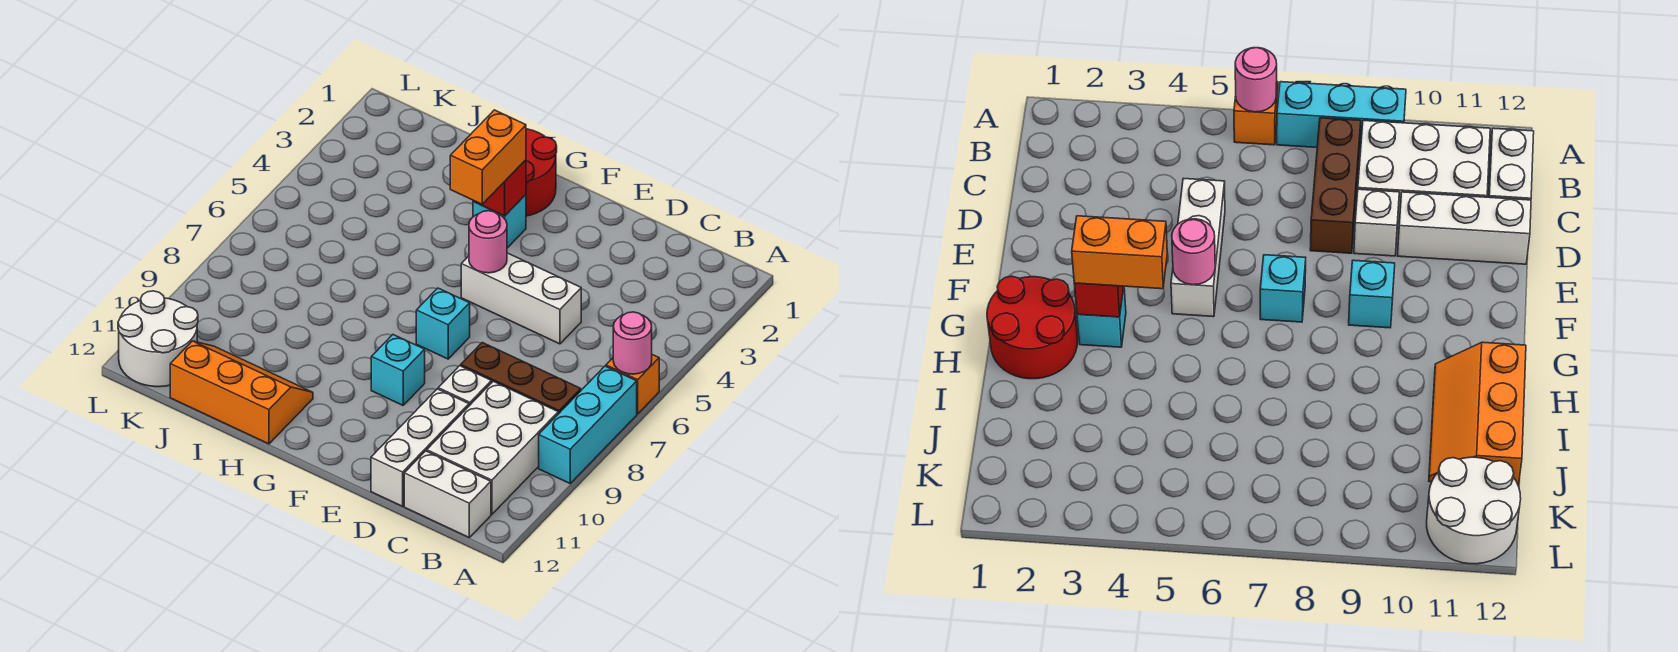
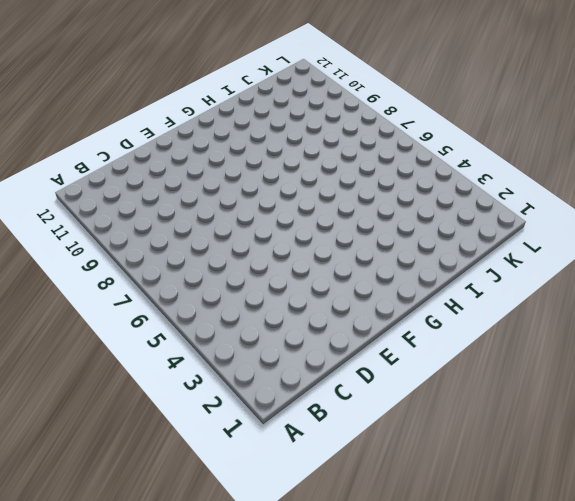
none -> orange 1x1 brick [606,355,659,414]
none -> cyan 1x3 brick [539,366,637,483]
none -> brown 1x3 brick [461,343,581,414]

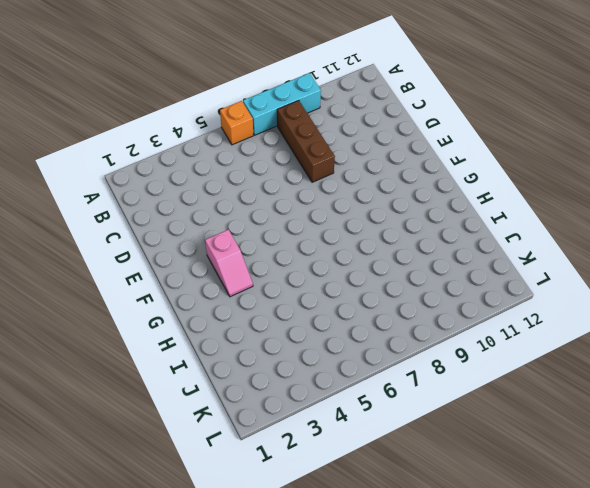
pink 1x2 slope [205,229,253,297] -> cyan 1x1 brick [473,195,526,248]
none -> white 2x3 brick [427,381,558,514]
none -> white 1x2 brick [404,451,491,537]
none -> white 1x3 brick [461,253,581,344]

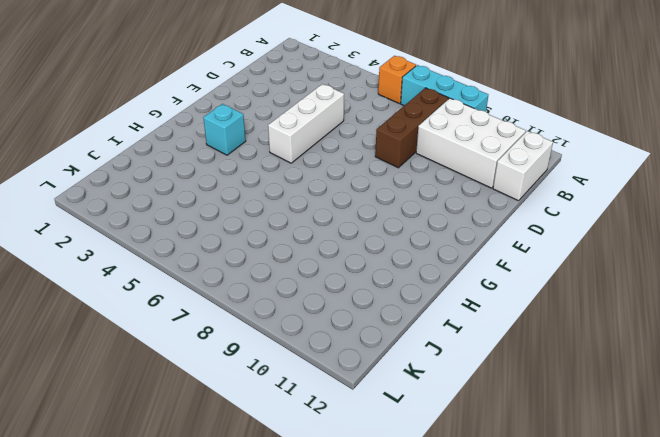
none -> white 1x1 brick [438,366,491,406]
none -> white 1x3 brick [371,389,469,506]
none -> cyan 1x1 brick [416,288,470,359]

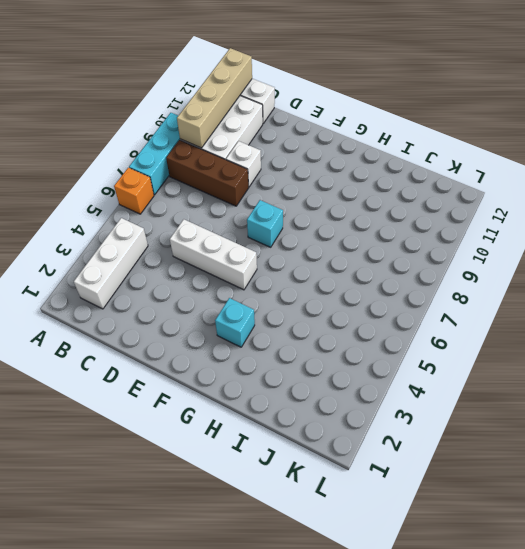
white 1x3 brick [74,218,148,309] -> white 1x3 brick moved to [371,389,469,506]
tan 1x4 brick [177,48,252,148] -> none
none -> cyan 1x1 brick [371,335,425,405]
none -> red 2x2 round brick [526,129,557,216]
none -> orange 2x3 slope [170,341,313,444]

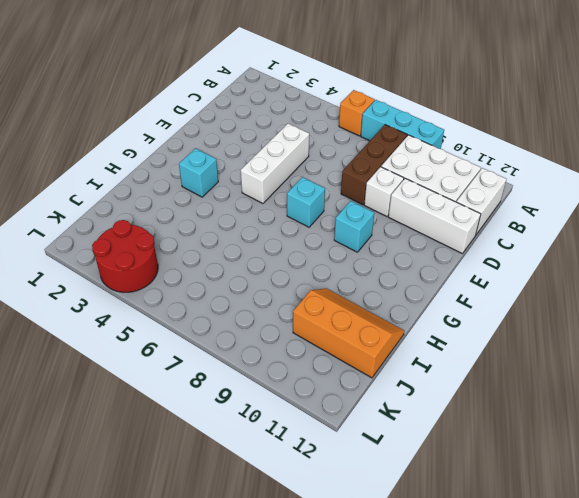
orange 2x3 slope [293,288,404,378] -> orange 2x3 slope turned to [170,341,313,444]
red 2x2 round brick [92,220,158,292] -> red 2x2 round brick moved to [526,129,557,216]
none -> white 2x2 round brick [118,291,198,387]
none -> pink 1x1 round brick [613,312,652,374]
none -> pink 1x1 round brick [469,211,507,273]

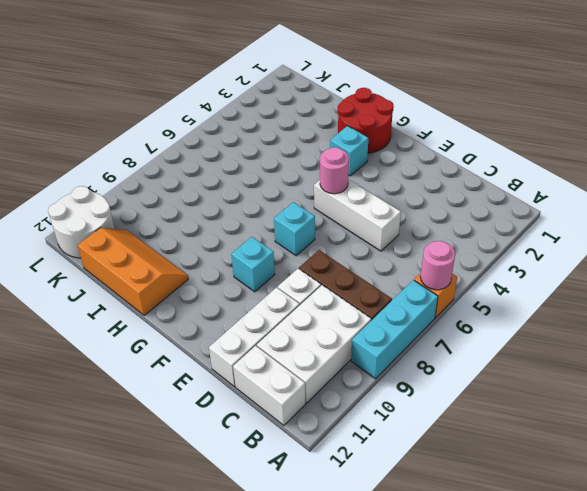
none -> red 1x1 brick [473,160,526,216]
none -> orange 1x2 brick [450,110,526,204]

